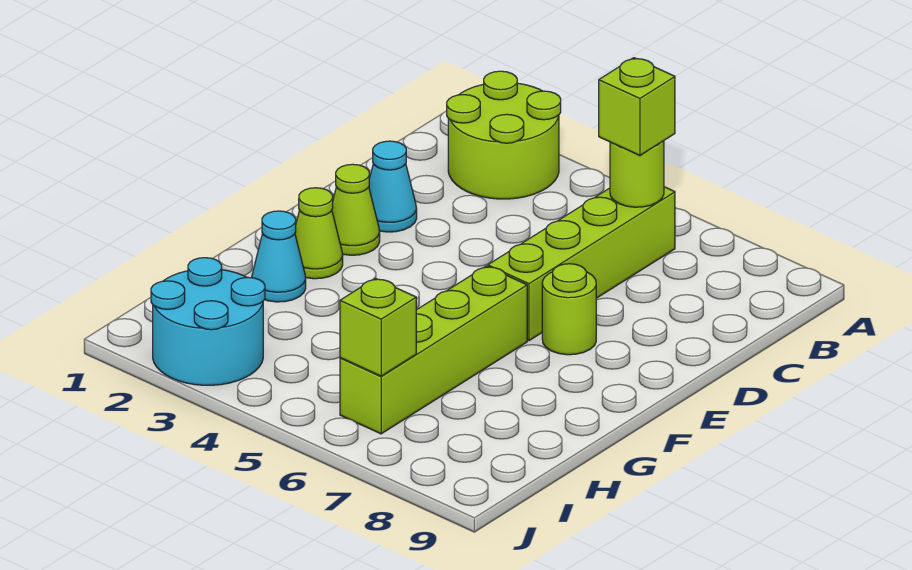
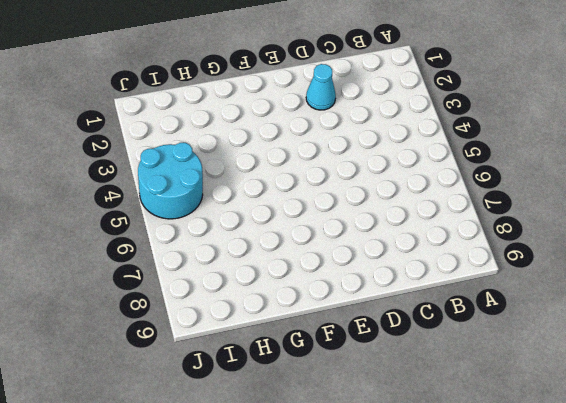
cyan 2x2 round brick [138,143,203,219] -> cyan 2x2 round brick moved to [151,258,265,385]
none -> lime 2x2 round brick [447,71,561,199]
none -> lime 1x4 brick [488,187,675,341]
none -> lime 1x1 cone [332,164,380,255]

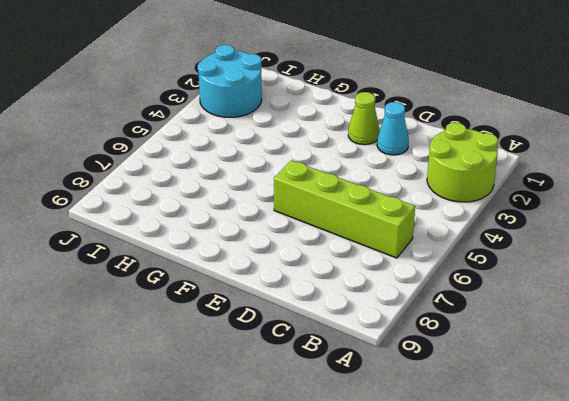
none -> lime 1x1 round brick [542,264,596,355]
none -> lime 1x1 cone [295,188,343,279]
none -> lime 1x4 brick [340,266,527,434]

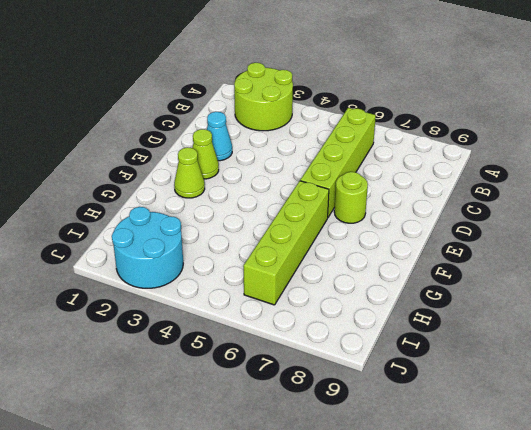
none -> cyan 1x1 cone [252,211,306,302]
none -> lime 1x1 round brick [610,141,664,207]
none -> lime 1x1 brick [340,278,416,376]

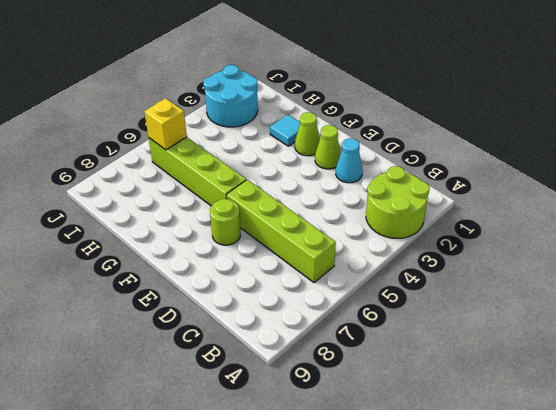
cyan 1x1 tile [270,115,300,146] -> cyan 1x1 cone [252,211,306,302]
yellow 1x1 brick [144,98,187,150] -> lime 1x1 brick [340,278,416,376]
none -> lime 1x1 round brick [610,141,664,207]
none -> lime 1x1 brick [599,58,675,155]

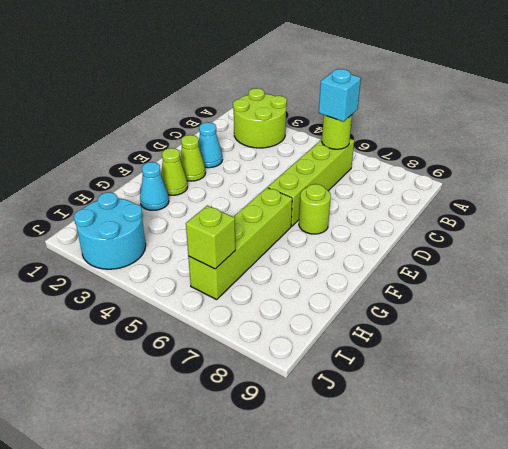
cyan 1x1 brick [319,69,361,122] -> lime 1x1 brick [599,58,675,155]

